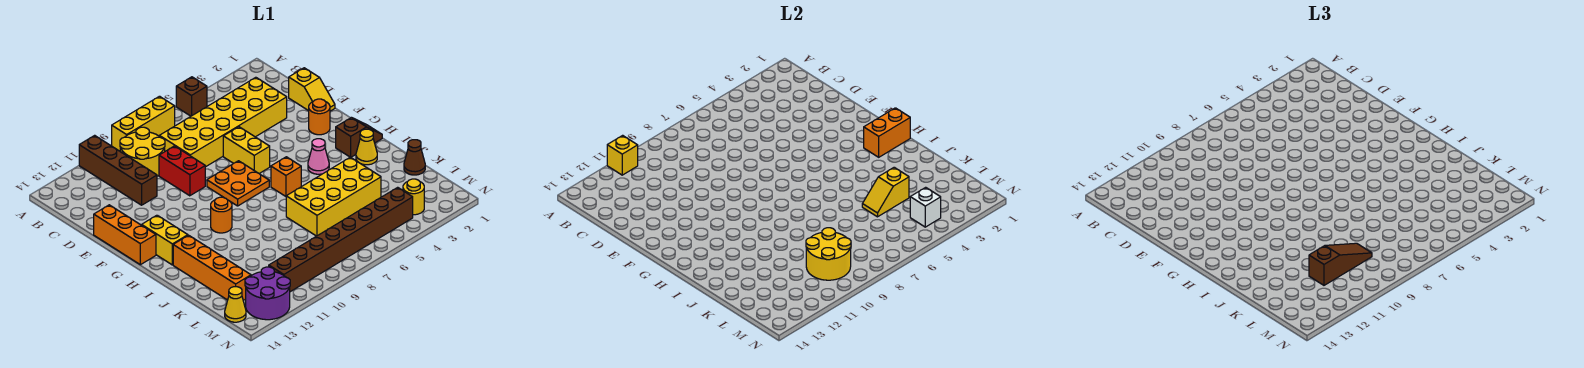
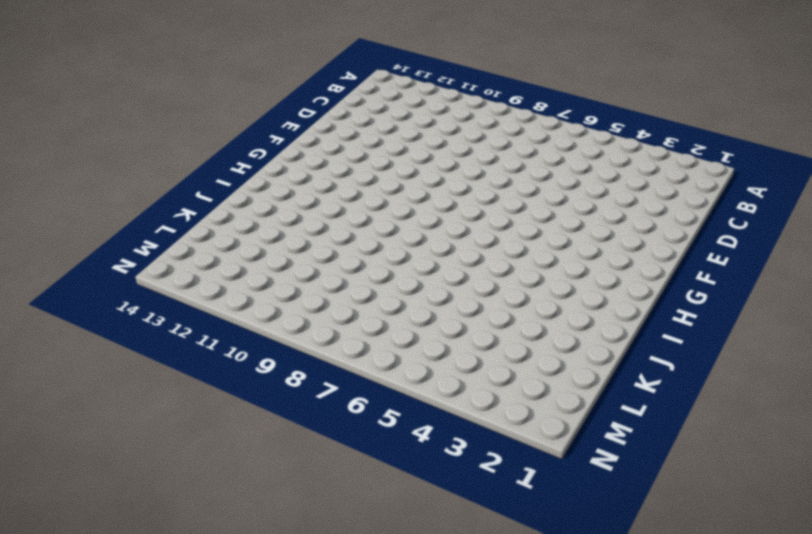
none -> brown 1x1 brick [176,77,207,116]
none -> yellow 1x3 brick [112,96,175,151]
none -> brown 1x4 brick [79,135,157,205]
none -> yellow 2x2 round brick [120,127,165,176]

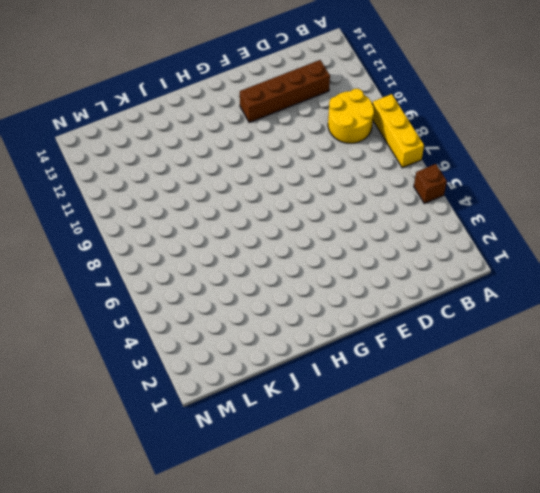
brown 1x4 brick [240,60,330,122] -> brown 1x4 brick moved to [79,135,157,205]
none -> yellow 2x6 brick [159,77,287,167]
none -> yellow 1x2 slope [289,68,335,111]
none -> red 1x2 brick [159,146,205,196]
none -> yellow 1x2 brick [223,127,270,173]

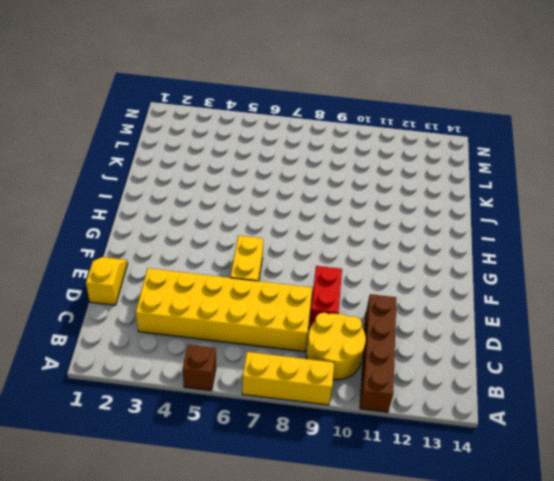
none -> orange 1x3 brick [94,205,156,265]
none -> orange 1x1 round brick [309,99,330,135]
none -> orange 2x2 plate [207,161,269,206]
none -> yellow 1x2 brick [142,215,188,265]

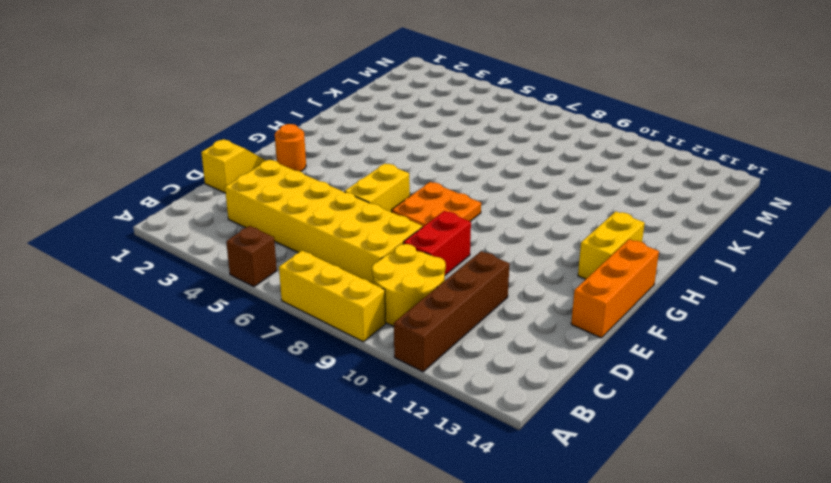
none -> brown 1x2 slope [336,118,382,157]
none -> pink 1x1 cone [308,139,329,174]
none -> orange 1x1 brick [271,157,301,196]
none -> orange 1x1 round brick [211,197,232,233]

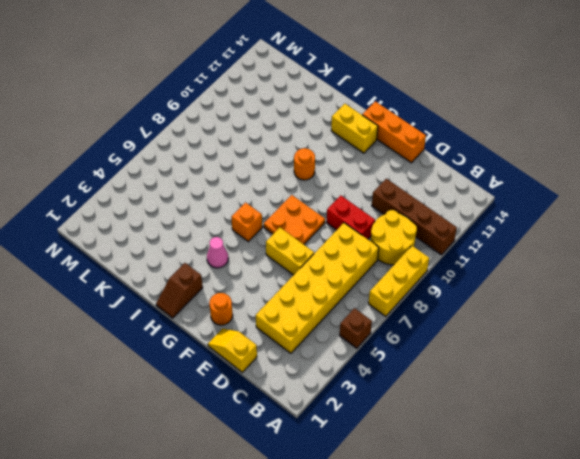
none -> yellow 1x1 cone [356,129,377,165]
none -> orange 1x4 brick [173,235,251,300]
none -> yellow 2x4 brick [286,157,381,236]
none -> brown 1x1 cone [404,140,425,175]

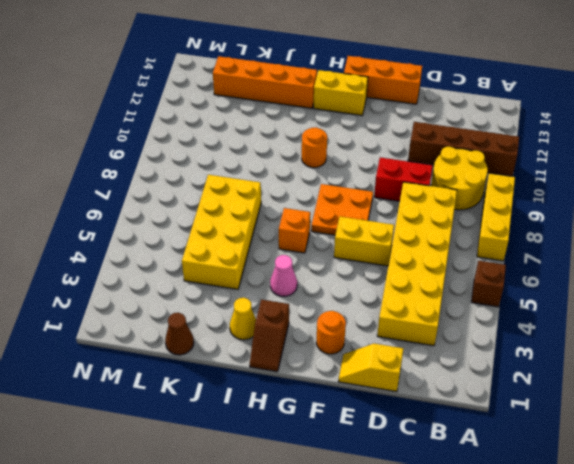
none -> yellow 1x1 round brick [403,179,424,215]
none -> brown 1x8 brick [269,187,413,292]
none -> purple 2x2 round brick [245,267,290,320]
none -> yellow 1x1 cone [225,287,246,322]

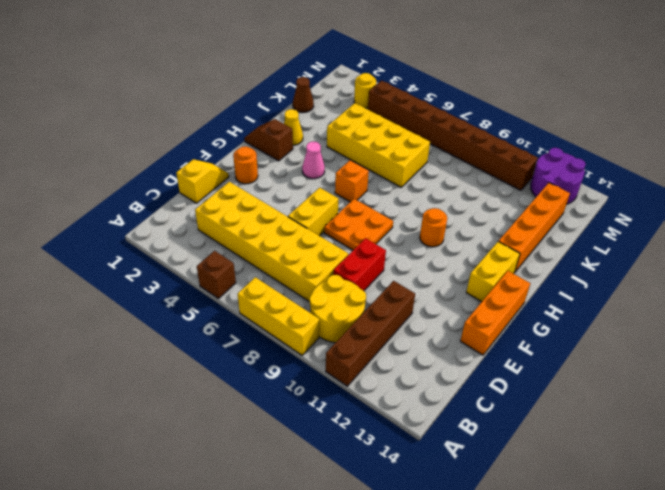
none -> yellow 1x1 cone [225,287,246,322]
none -> yellow 1x1 brick [607,135,638,175]
none -> orange 1x2 brick [864,108,910,157]
none -> yellow 1x2 slope [862,167,909,217]

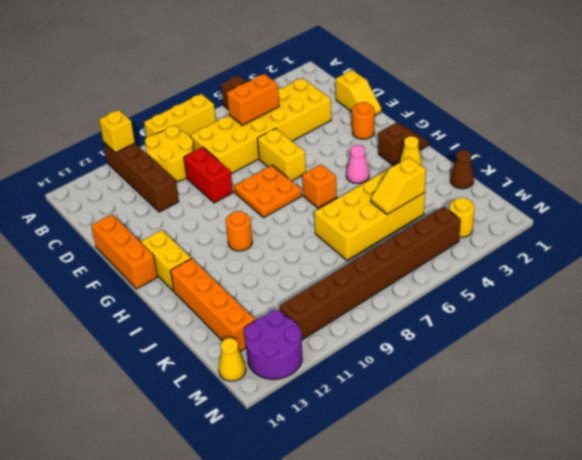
orange 1x2 brick [227,74,279,125] -> orange 1x2 brick moved to [864,108,910,157]
none -> yellow 2x2 round brick [806,228,851,280]
none -> white 1x1 brick [910,187,941,227]
none -> brown 1x3 slope [1309,243,1372,285]

